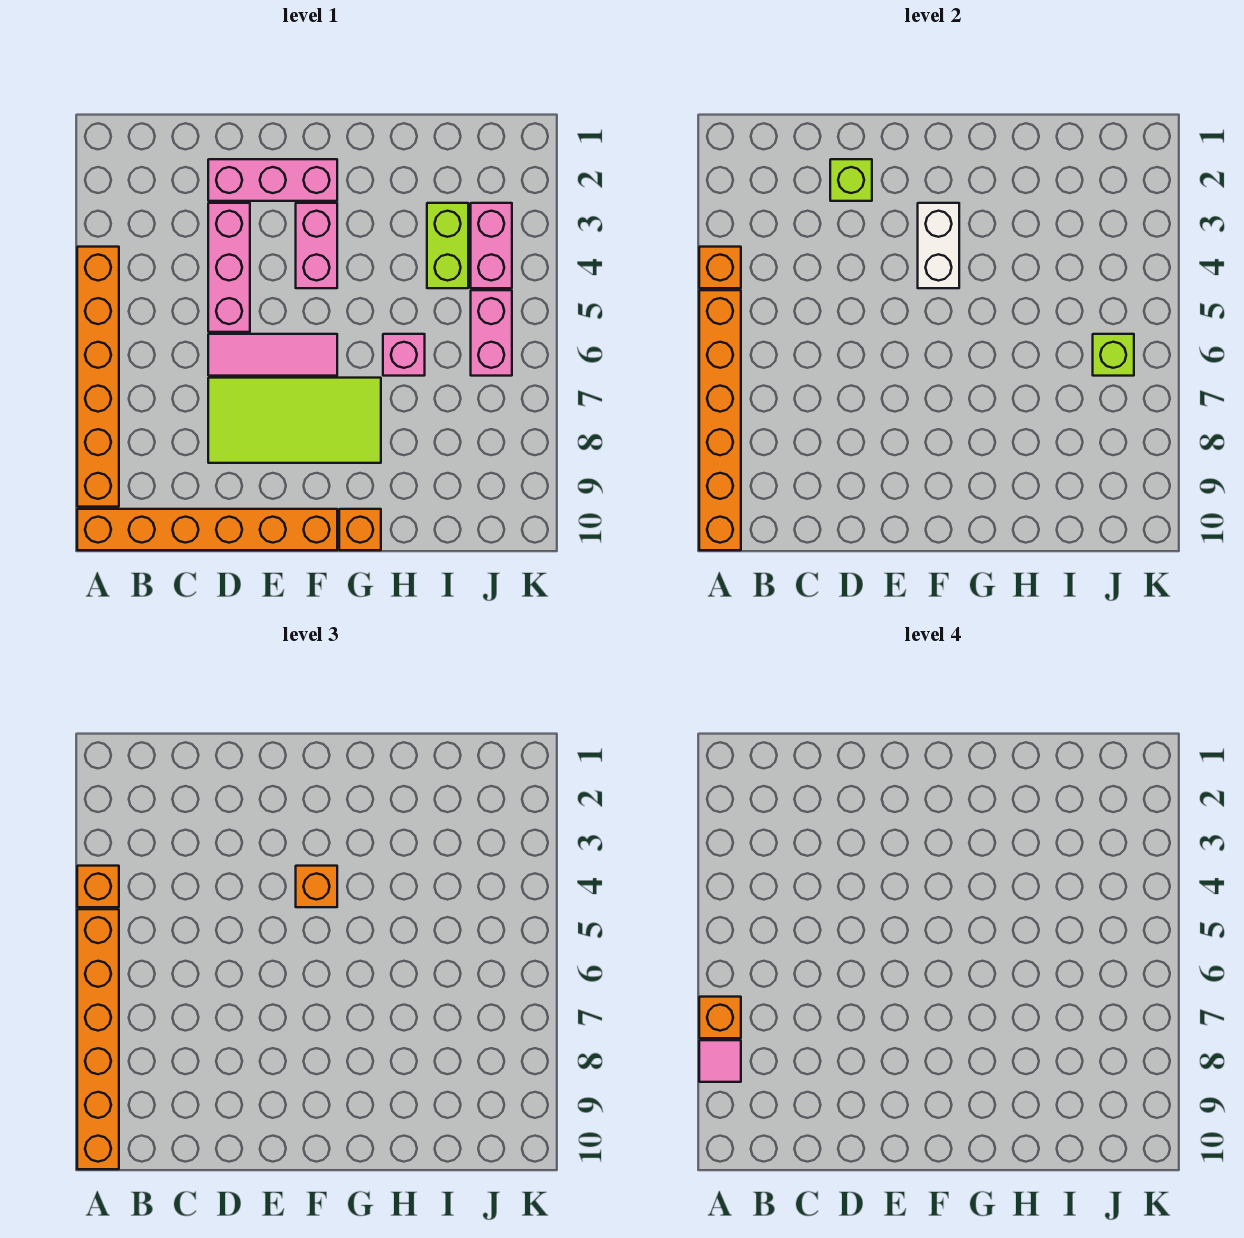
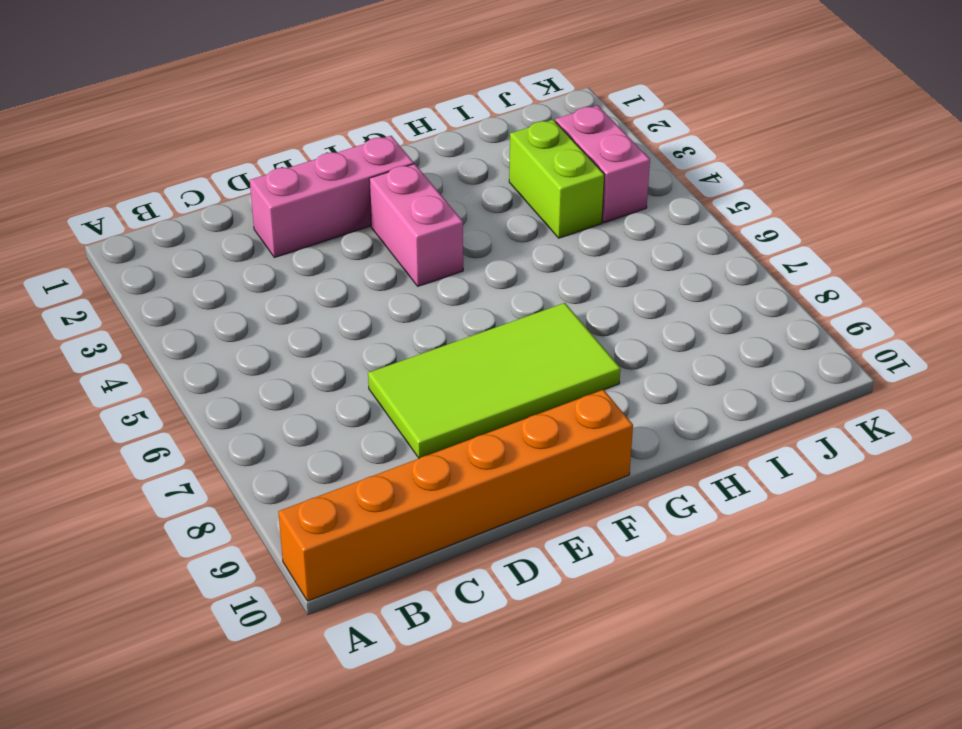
none -> orange 1x6 brick [77,247,119,507]
none -> pink 1x3 brick [208,203,250,332]
none -> pink 1x3 tile [208,334,337,376]

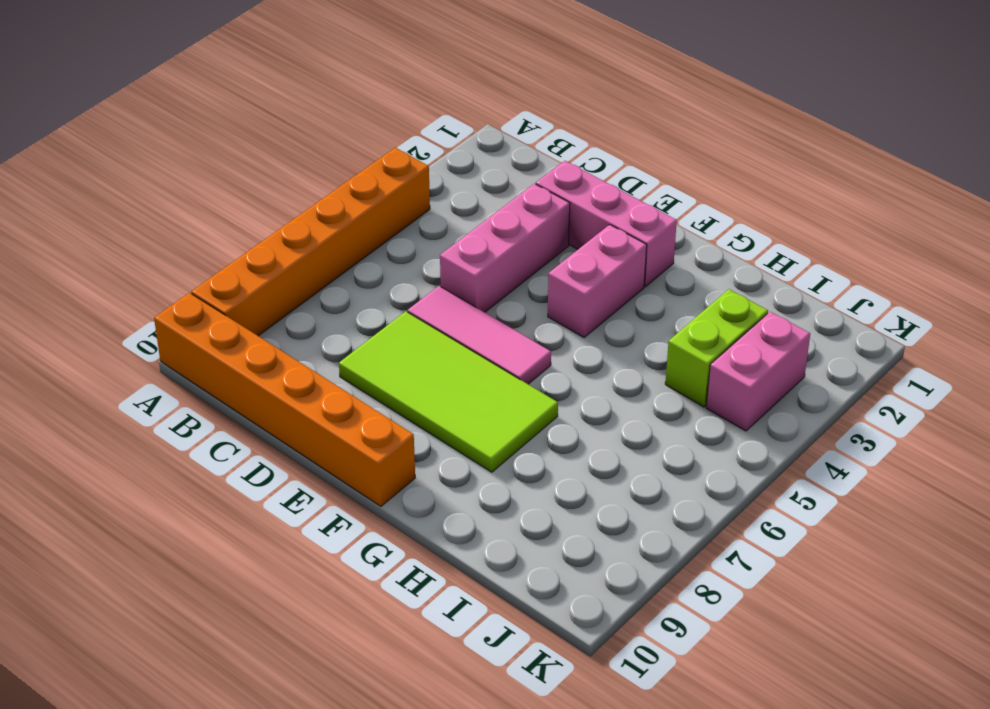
none -> orange 1x1 brick [339,509,381,550]
none -> pink 1x1 brick [383,334,425,376]
none -> pink 1x2 brick [471,290,512,376]

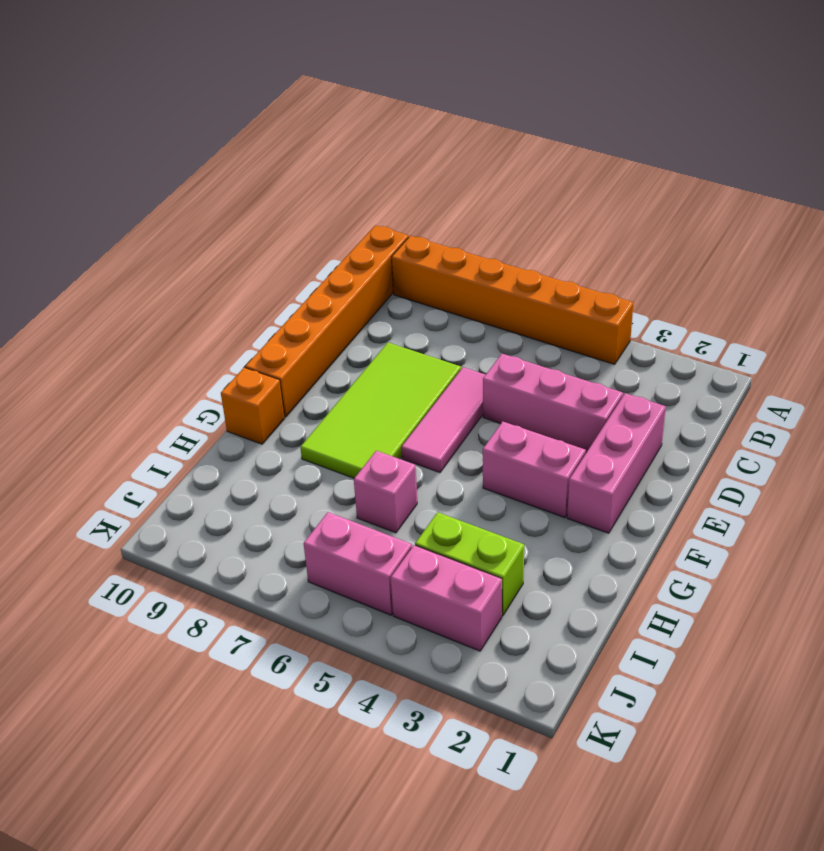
none -> orange 1x1 brick [699,247,741,288]
none -> orange 1x6 brick [699,290,741,550]
none -> lime 1x1 brick [830,159,872,201]

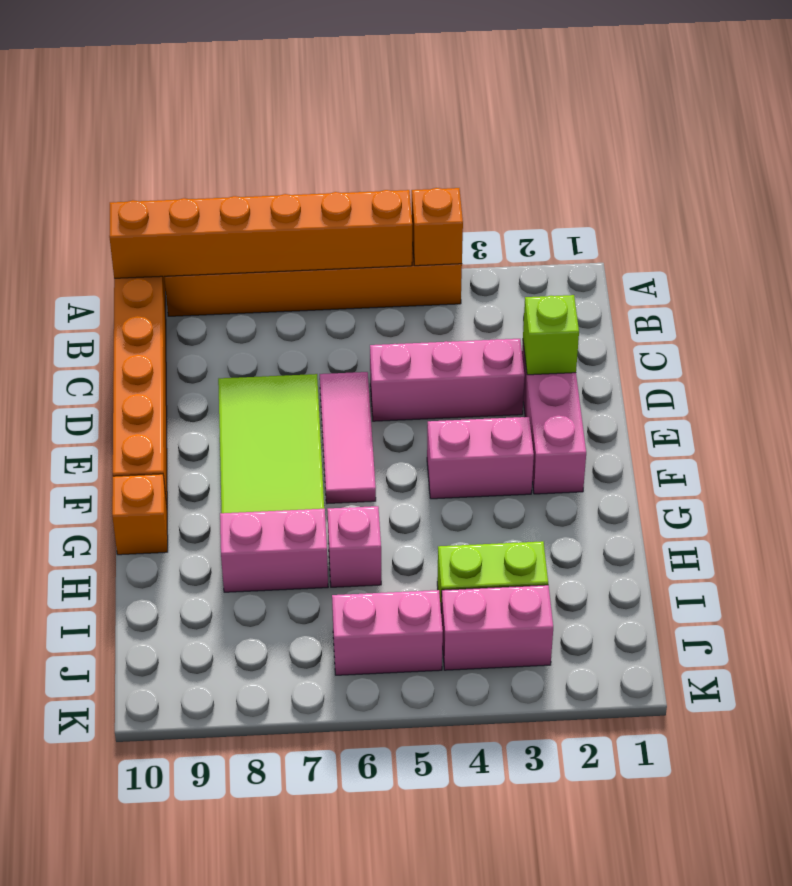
pink 1x2 brick [220,509,328,592] -> none
none -> white 1x2 brick [918,203,959,288]
none -> lime 1x1 brick [1093,334,1134,376]
none -> orange 1x1 brick [77,866,119,907]

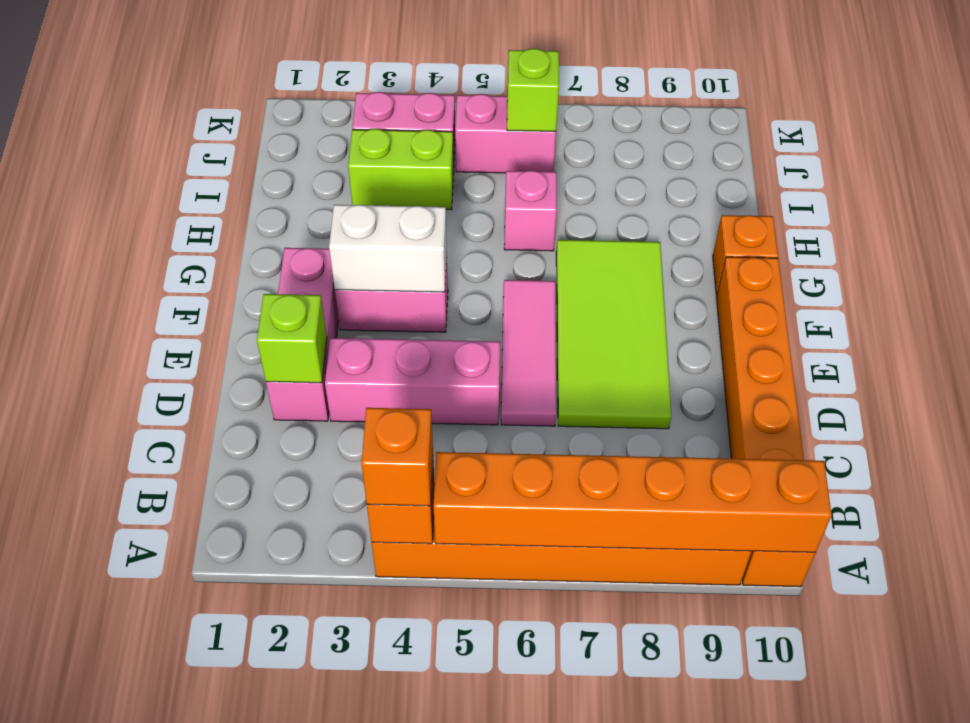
none -> orange 1x6 brick [77,909,119,1169]
none -> orange 1x1 brick [296,866,337,907]
none -> orange 1x1 brick [699,997,741,1038]

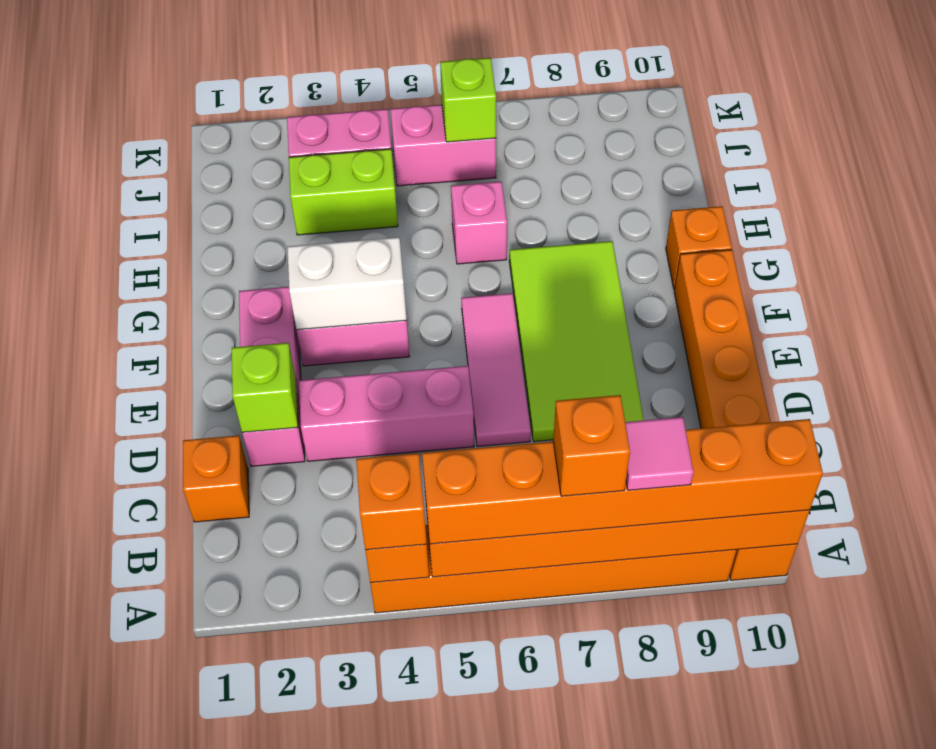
orange 1x1 brick [183,435,249,522] -> orange 1x1 brick moved to [296,866,337,907]

